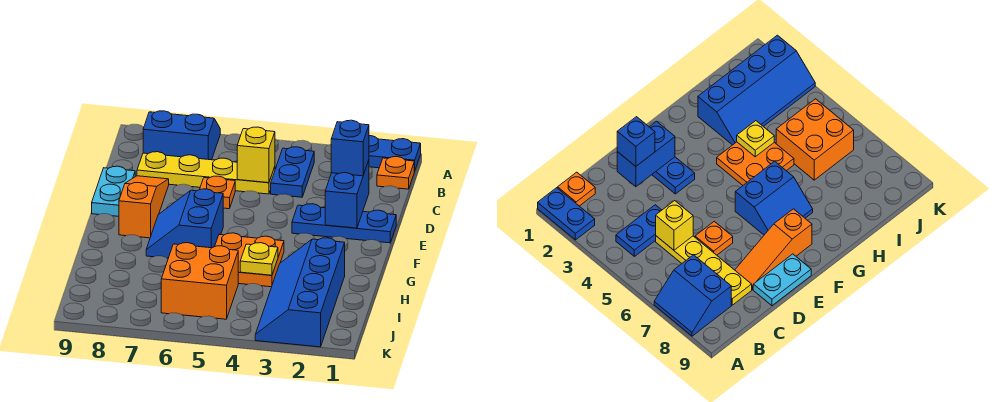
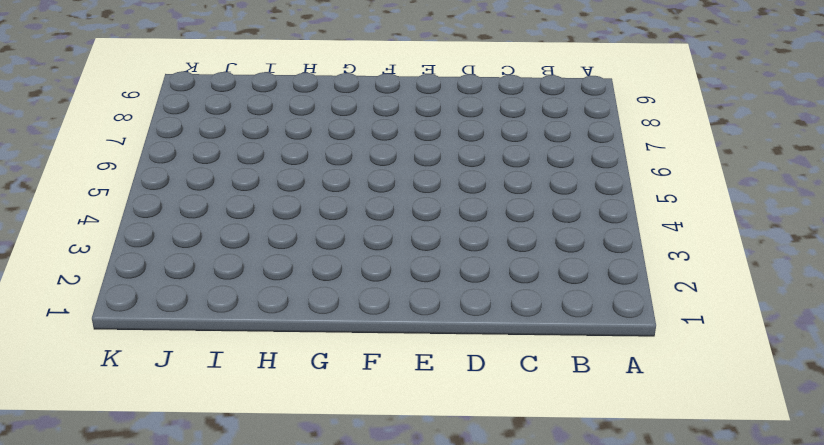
none -> blue 1x2 plate [369,136,421,171]
none -> blue 2x2 slope [143,111,220,160]
none -> orange 1x1 plate [377,157,414,189]

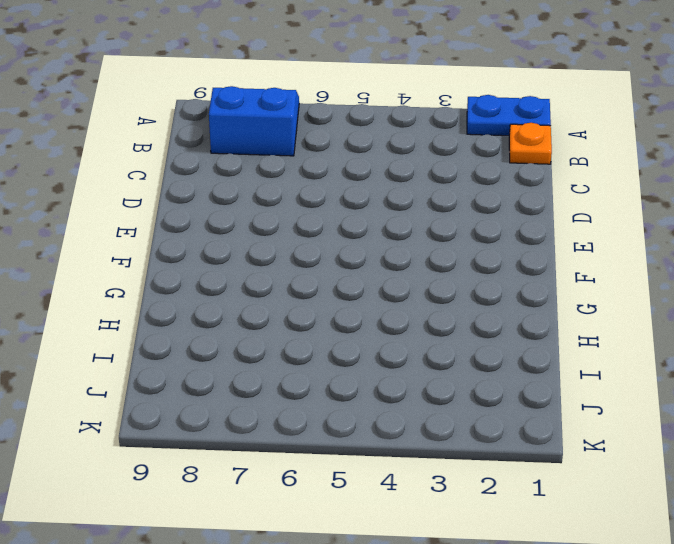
none -> blue 1x2 plate [271,147,314,197]
none -> yellow 1x4 plate [137,152,275,194]
none -> orange 1x1 plate [200,176,235,209]

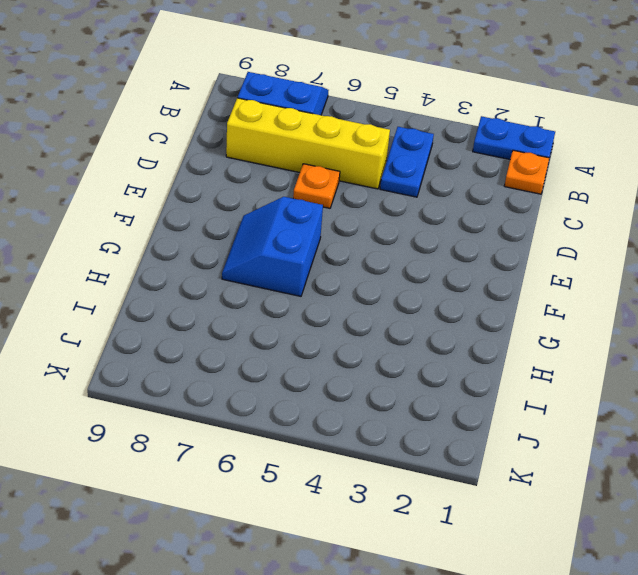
yellow 1x4 brick [226,98,390,189] -> yellow 1x4 plate [137,152,275,194]
none -> orange 1x3 slope [119,176,169,238]
none -> cyan 1x2 plate [92,166,135,216]
none -> blue 1x3 plate [292,204,396,243]

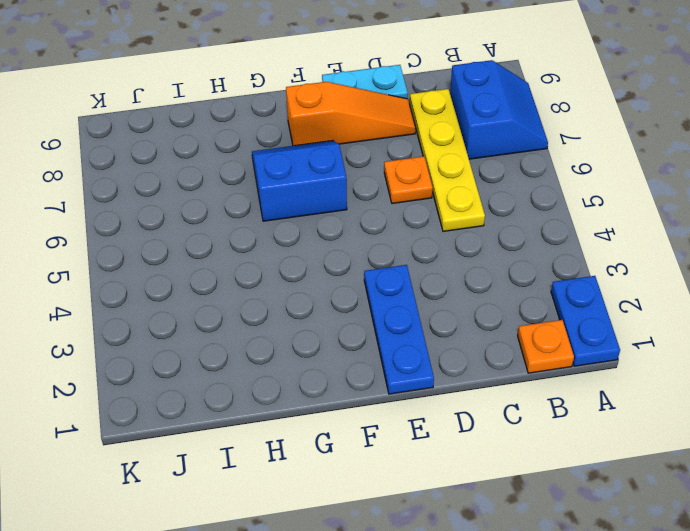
none -> blue 1x2 plate [271,147,314,197]
none -> orange 2x2 plate [215,233,284,287]
none -> blue 2x4 slope [255,238,345,347]

